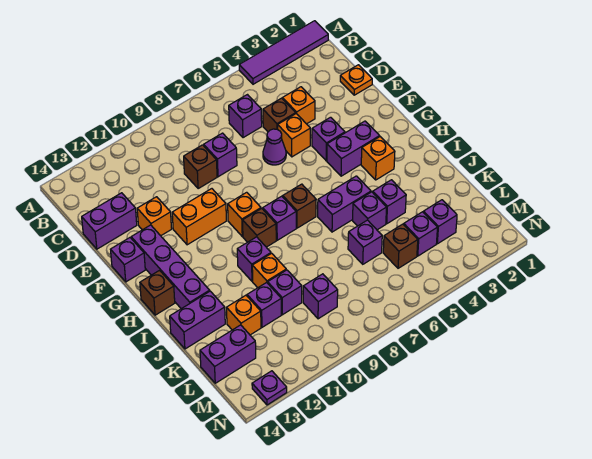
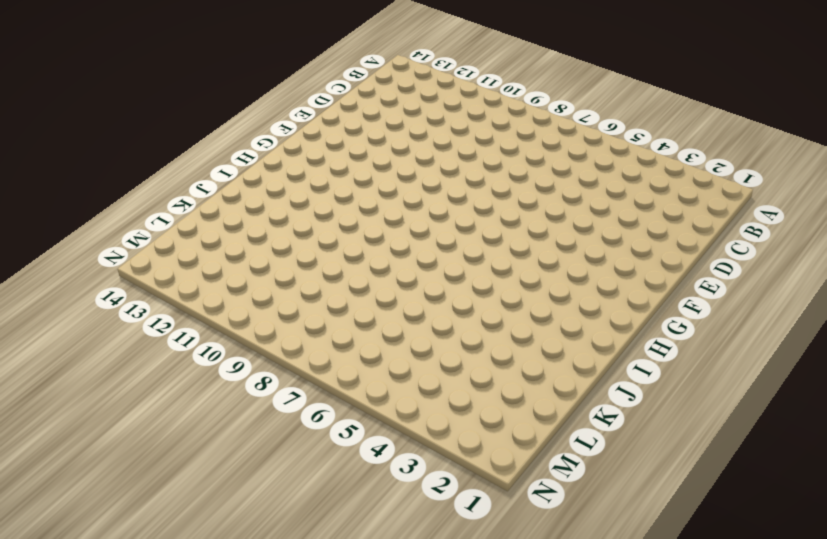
none -> purple 1x4 tile [239,21,328,84]
none -> purple 1x1 brick [229,95,262,138]
none -> orange 1x1 plate [340,65,372,95]
none -> orange 1x1 brick [283,87,315,124]

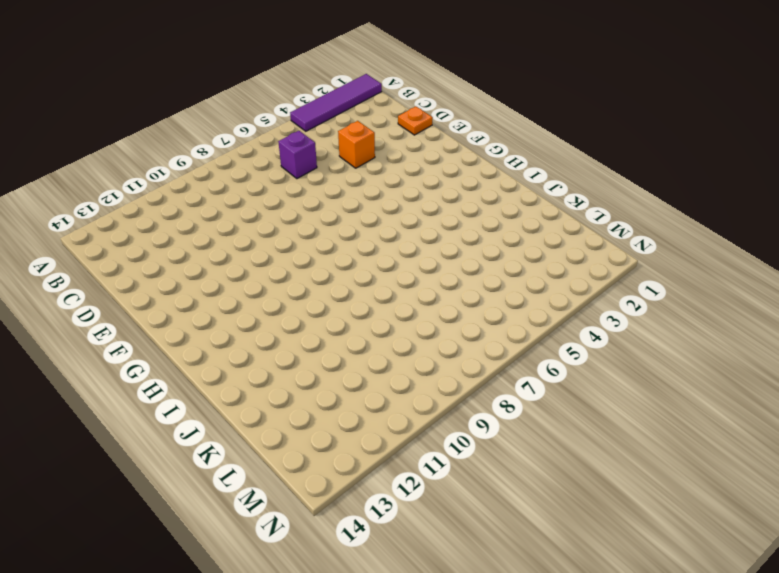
none -> brown 1x1 brick [263,98,296,132]
none -> purple 1x1 brick [204,133,237,177]
none -> brown 1x1 brick [184,145,217,188]
none -> purple 1x2 brick [82,193,137,249]

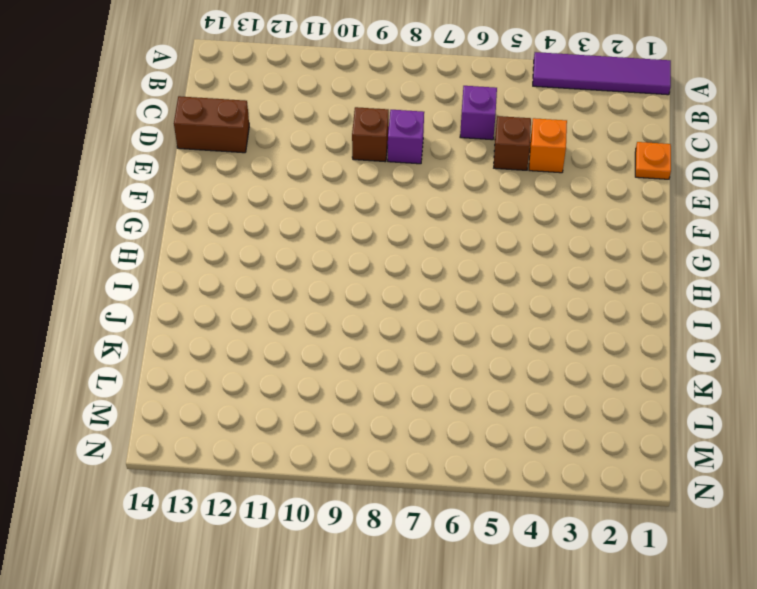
brown 1x2 brick [174,96,249,153] -> purple 1x2 brick [82,193,137,249]
none -> orange 1x1 brick [278,114,310,157]
none -> purple 1x1 cone [263,129,286,165]
none -> orange 1x1 brick [137,197,172,236]
none -> purple 1x1 brick [312,117,345,161]

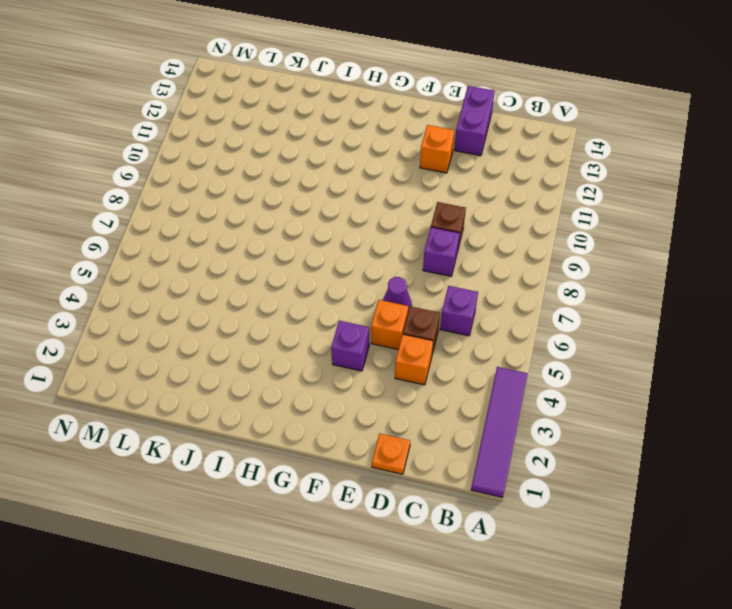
none -> orange 1x2 brick [172,189,226,245]
none -> purple 1x4 brick [131,225,210,309]
none -> purple 1x1 brick [111,238,145,282]
none -> purple 1x2 brick [327,121,380,176]

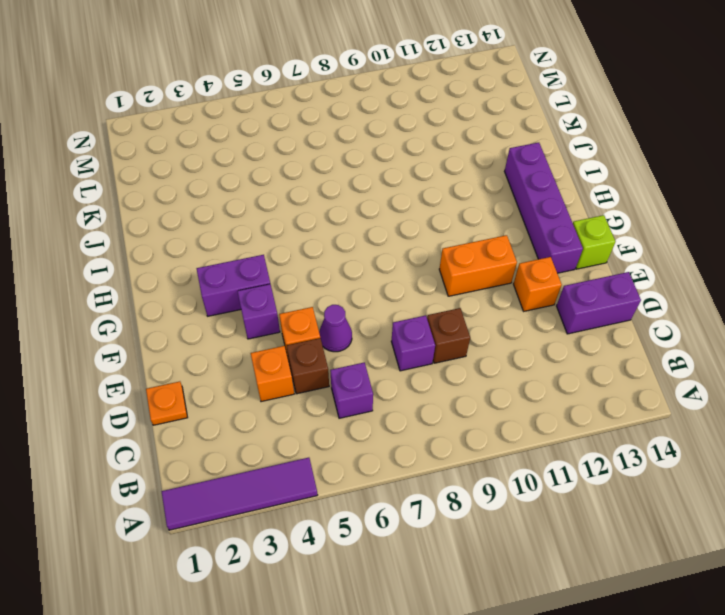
lime 1x1 brick [573,215,615,269] -> purple 1x1 brick [111,238,145,282]
none -> orange 1x1 brick [228,192,261,236]
none -> orange 1x1 brick [361,137,395,180]
none -> brown 1x1 brick [283,184,316,228]
none -> purple 1x1 brick [263,196,296,240]

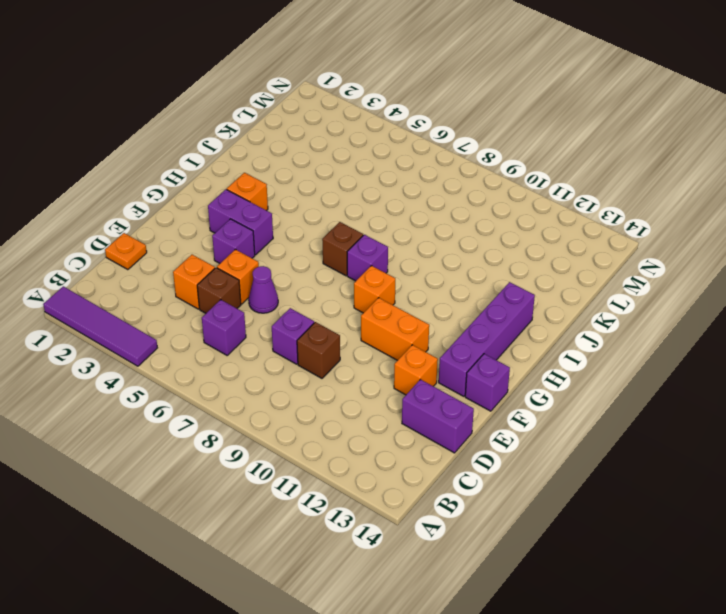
none -> brown 1x1 brick [243,208,276,247]
none -> brown 1x1 brick [140,270,175,315]
none -> purple 1x2 brick [318,176,371,232]
none -> purple 1x1 brick [237,237,271,281]

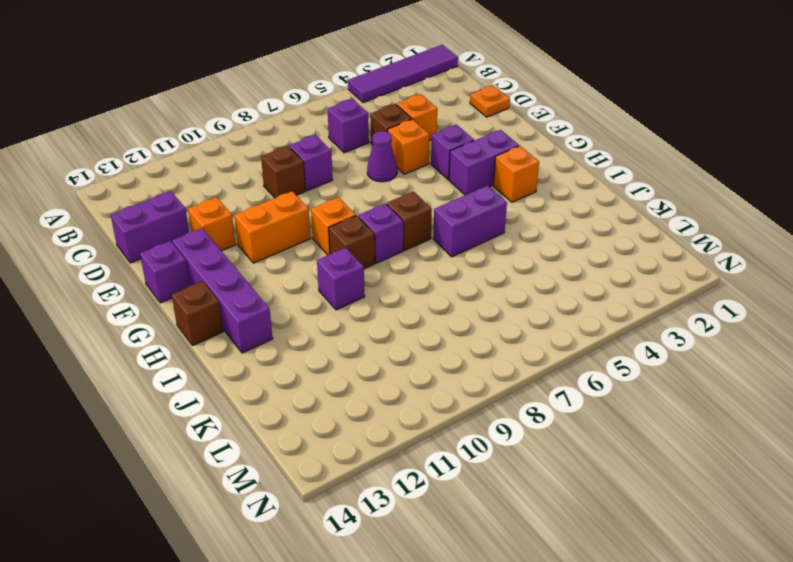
none -> purple 1x1 brick [373,180,406,224]
none -> purple 1x1 brick [353,192,387,230]
none -> orange 1x1 brick [252,253,286,288]
none -> purple 1x2 brick [170,291,225,349]

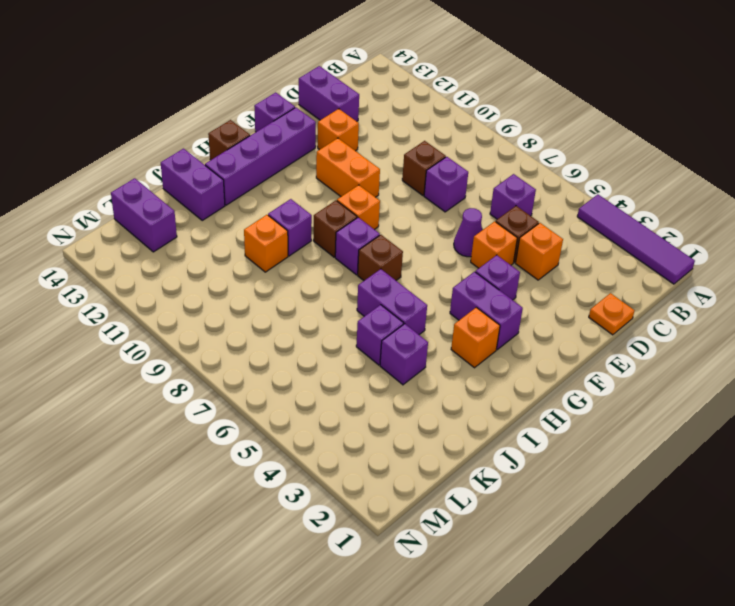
none -> purple 1x1 brick [348,220,382,264]
none -> purple 1x1 brick [268,270,302,315]
none -> purple 1x1 brick [247,283,281,327]
none -> orange 1x1 brick [227,295,261,335]

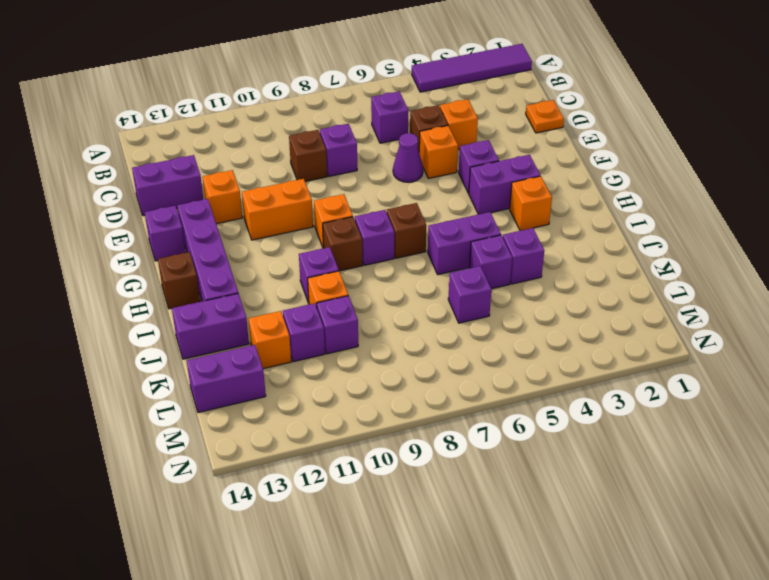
none -> purple 1x1 brick [423,200,457,244]
none -> purple 1x1 brick [404,212,438,256]
none -> brown 1x1 brick [383,224,418,268]
none -> purple 1x1 brick [303,274,338,319]

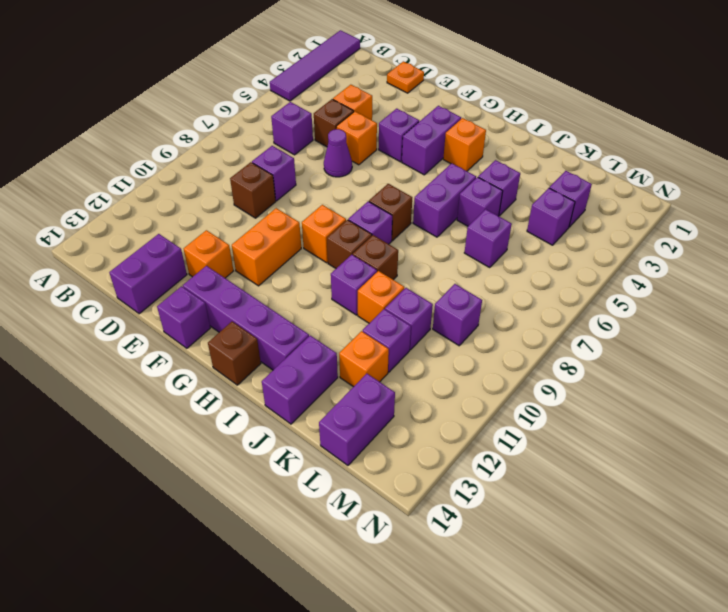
brown 1x1 brick [353,235,398,280] -> brown 1x1 brick moved to [383,224,418,268]
none -> purple 1x1 plate [252,371,287,405]

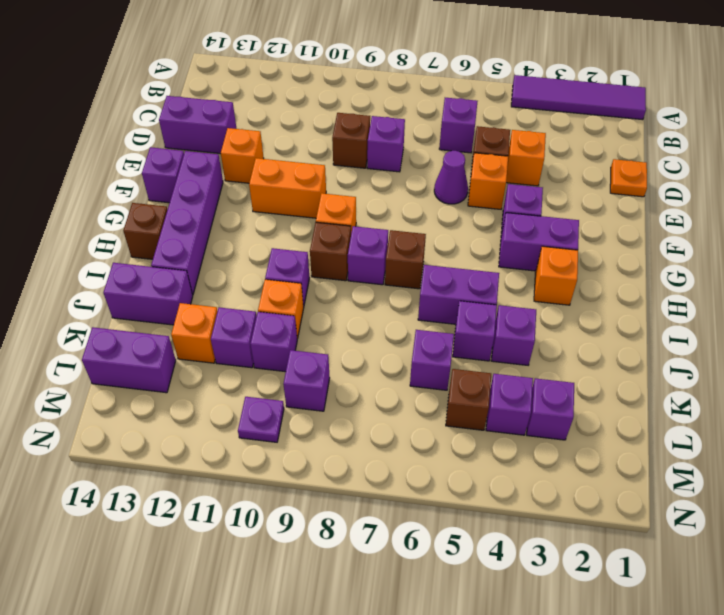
purple 1x1 plate [238,397,284,442] -> purple 1x1 plate moved to [252,371,287,405]

